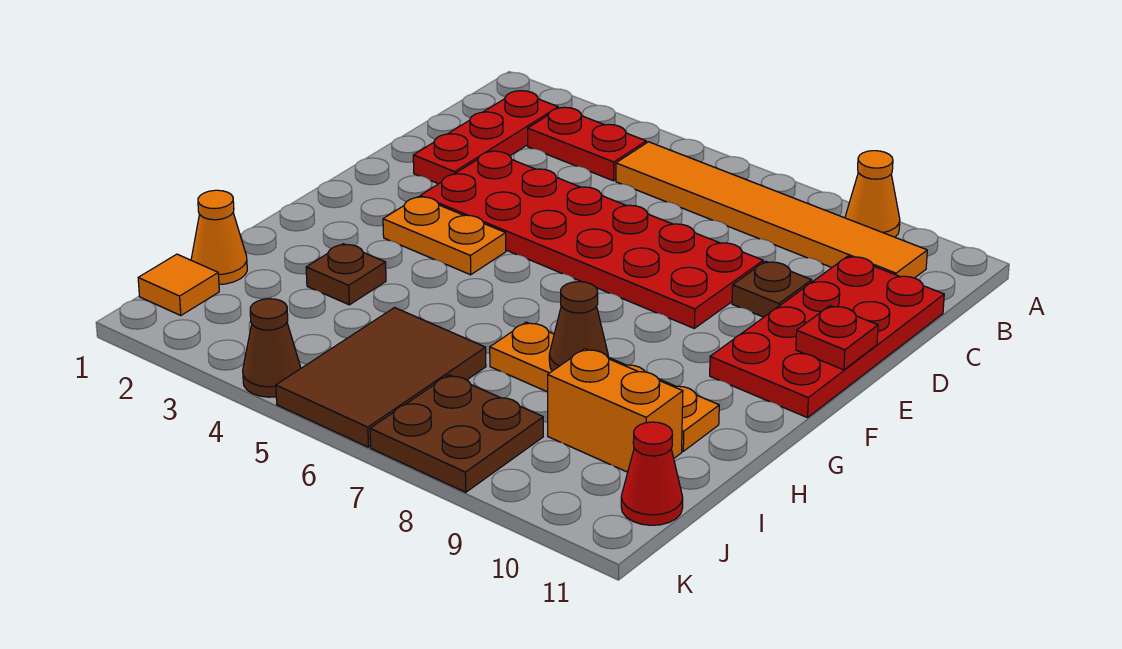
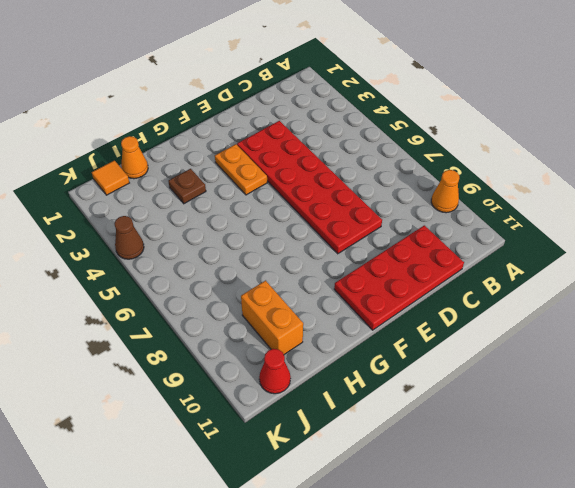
none -> red 1x3 plate [413,91,558,184]
none -> red 1x2 plate [528,107,646,181]
none -> orange 1x6 tile [616,142,927,278]

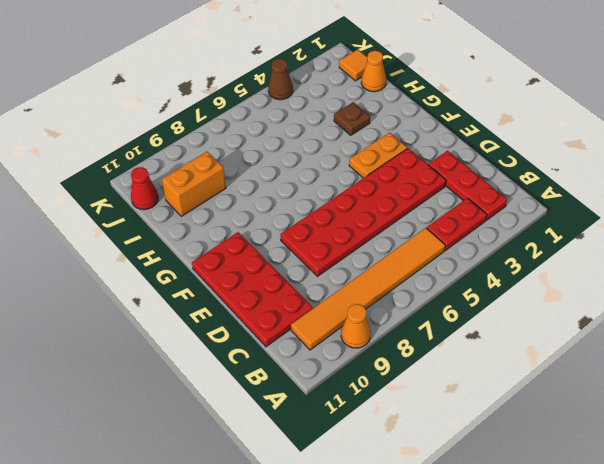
none -> brown 1x1 plate [732,261,812,317]
none -> orange 1x4 plate [490,322,719,451]
none -> brown 2x3 tile [276,308,486,447]

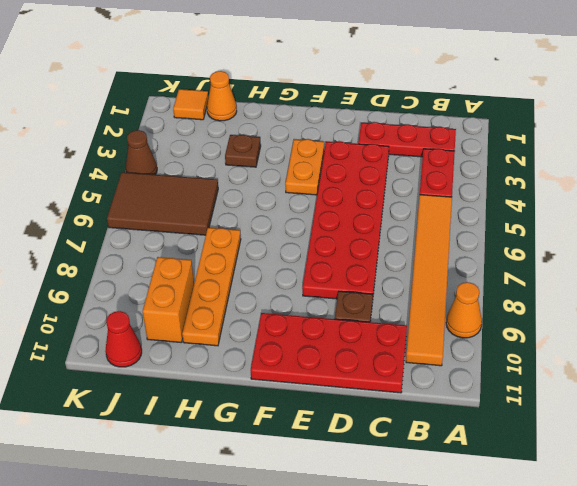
none -> brown 2x2 plate [370,375,543,492]
none -> red 1x1 plate [796,306,878,370]
none -> brown 1x1 cone [549,282,608,371]

